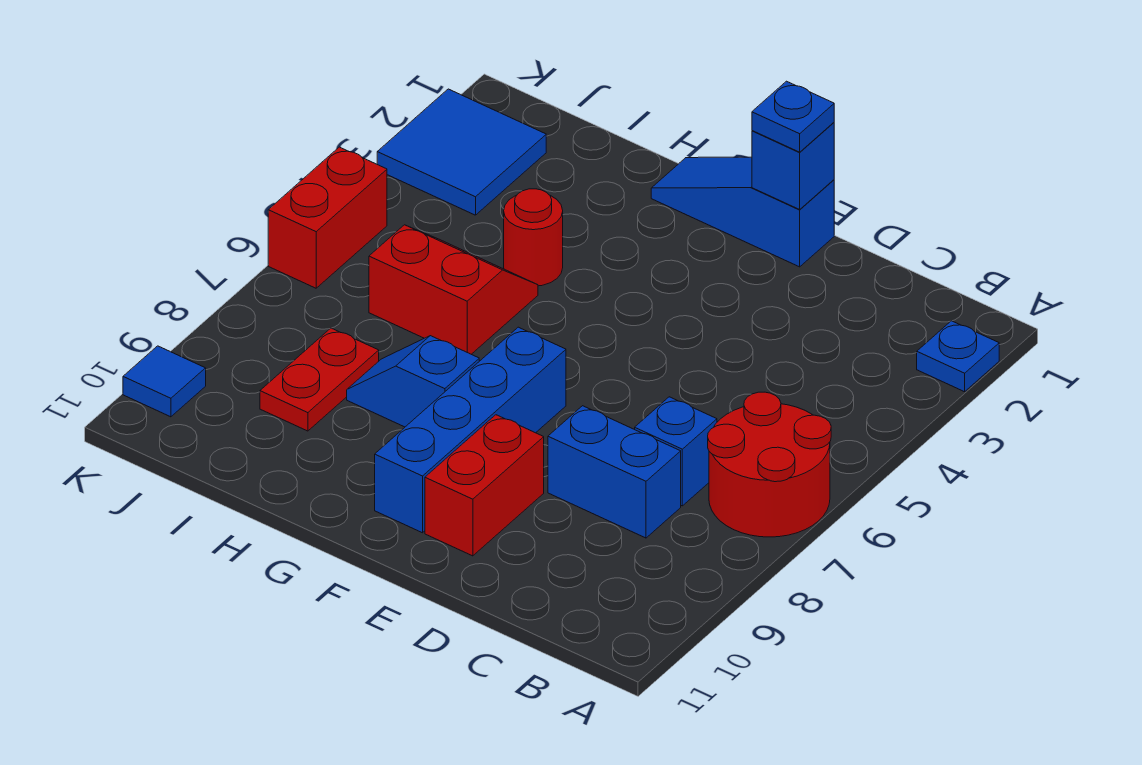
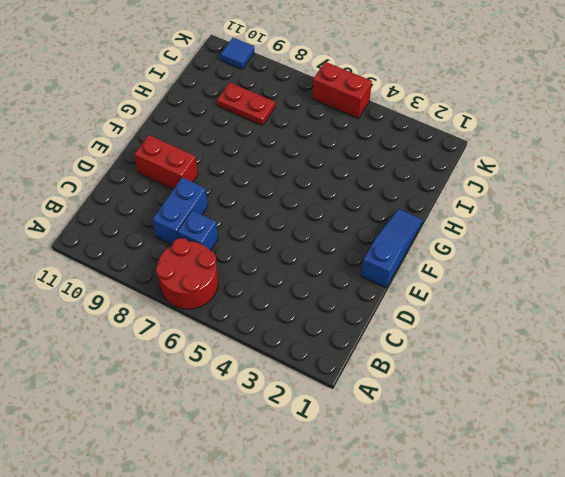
none -> blue 1x1 plate [917,321,999,392]
none -> blue 1x4 brick [375,327,566,533]
none -> blue 1x2 slope [347,336,479,427]

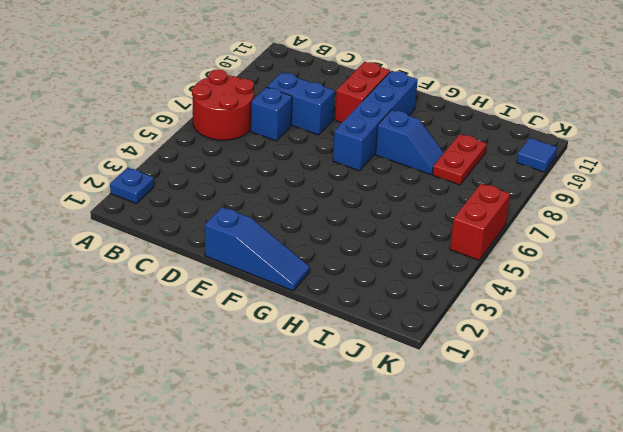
none -> red 1x1 round brick [504,189,563,286]
none -> red 2x2 slope [369,225,538,354]
none -> blue 2x2 tile [377,89,546,215]

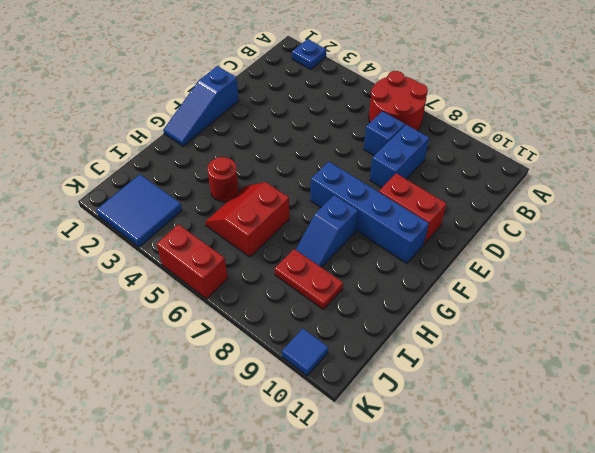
none -> blue 1x1 brick [752,123,834,209]
none -> blue 1x1 plate [752,81,834,152]

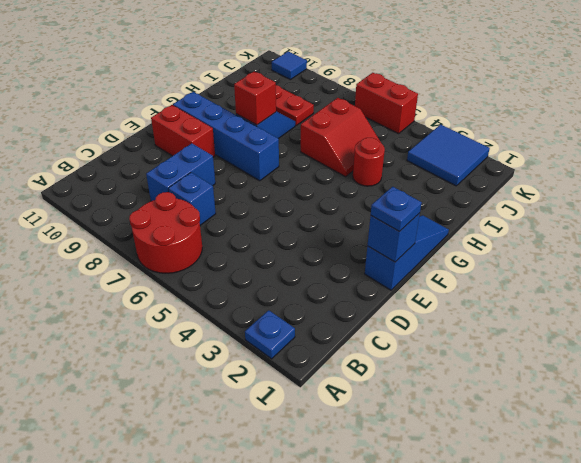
red 1x1 brick [234,72,276,125] -> none

